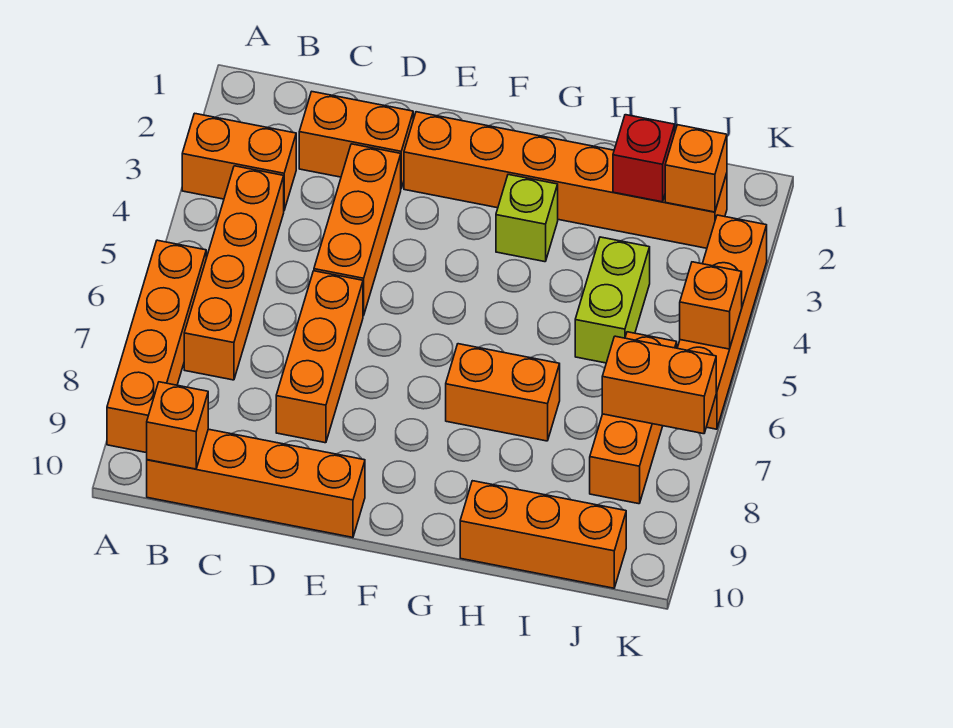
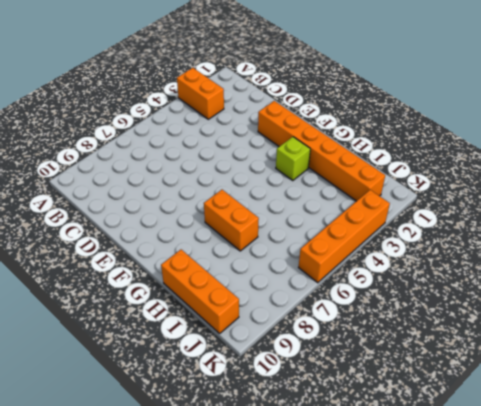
none -> orange 1x4 brick [107,240,206,453]
none -> orange 1x4 brick [184,166,284,380]
none -> orange 1x4 brick [147,429,365,537]

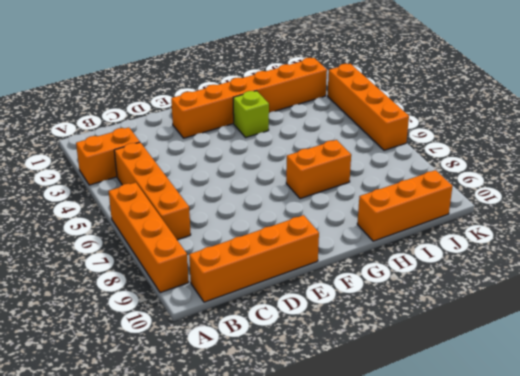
none -> orange 1x2 brick [299,92,413,188]
none -> orange 1x3 brick [314,144,401,316]
none -> orange 1x3 brick [276,271,363,443]

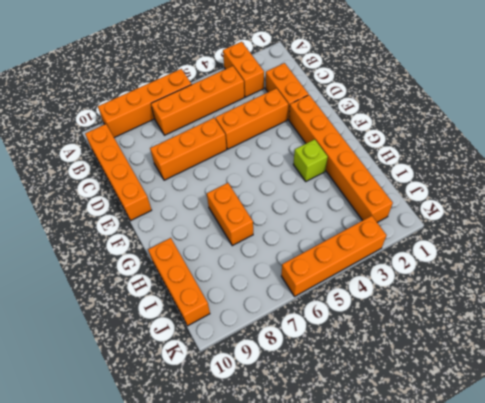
none -> lime 1x2 brick [575,237,650,363]
none -> orange 1x3 brick [590,332,677,504]
none -> orange 1x1 brick [147,382,208,469]

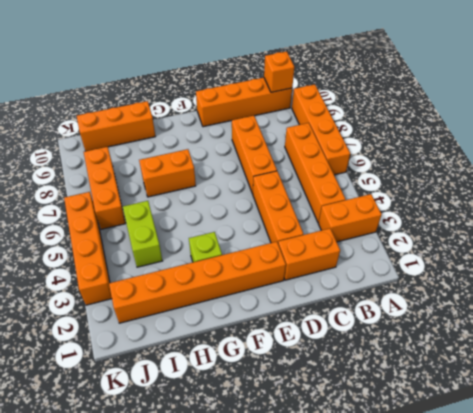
none -> red 1x1 brick [613,115,675,202]
none -> orange 1x1 brick [665,125,727,212]
none -> orange 1x2 brick [602,336,716,434]

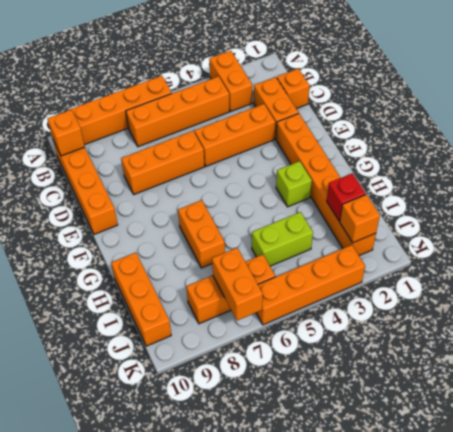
orange 1x1 brick [277,69,310,109] -> orange 1x1 brick moved to [680,262,742,349]

